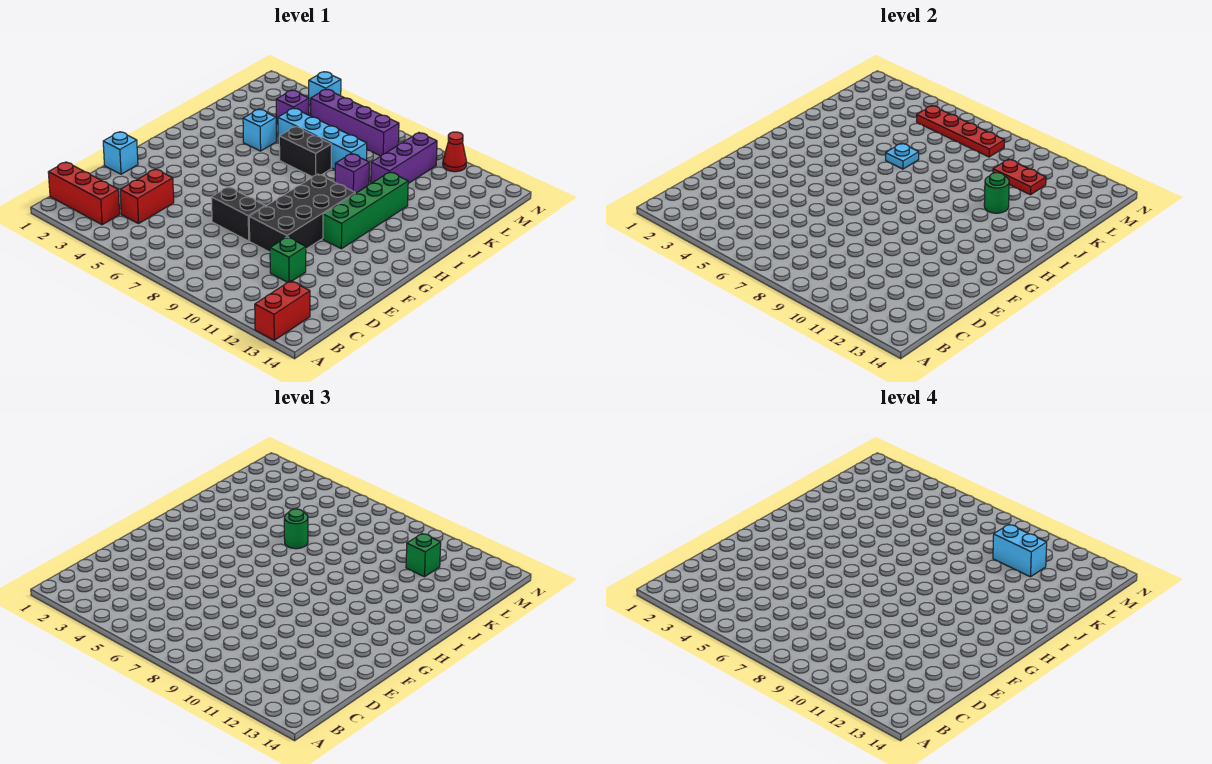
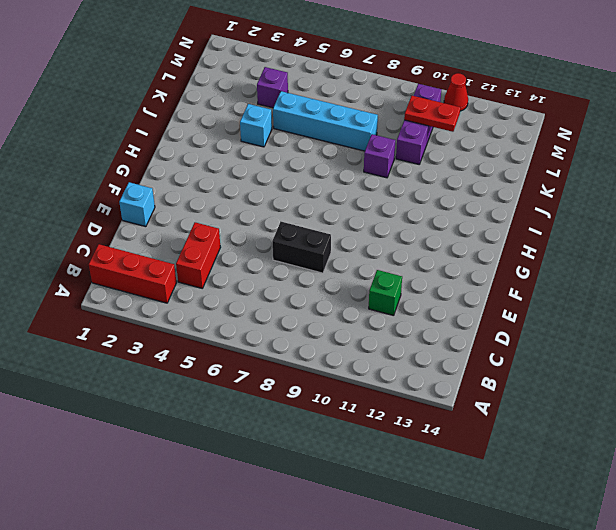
none -> red 1x2 brick [255,281,310,340]
none -> black 2x4 brick [249,174,355,252]
none -> green 1x4 brick [323,172,408,249]

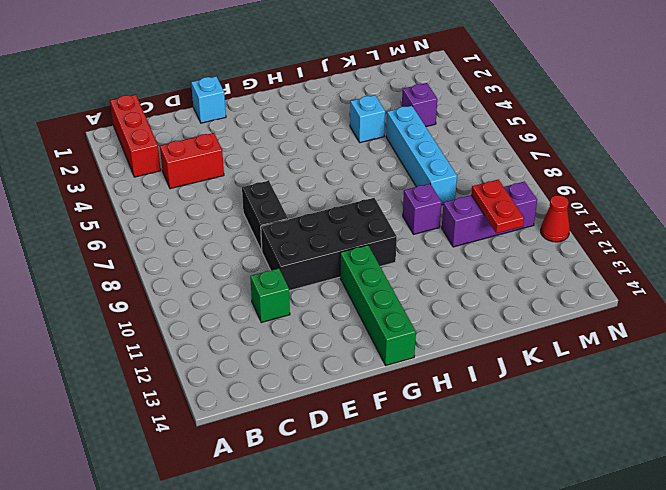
green 1x4 brick [340,245,416,365] -> green 1x4 brick turned to [323,172,408,249]
none -> red 1x2 brick [255,281,310,340]
none -> black 1x2 brick [279,127,332,177]
none -> purple 1x4 brick [310,89,399,156]

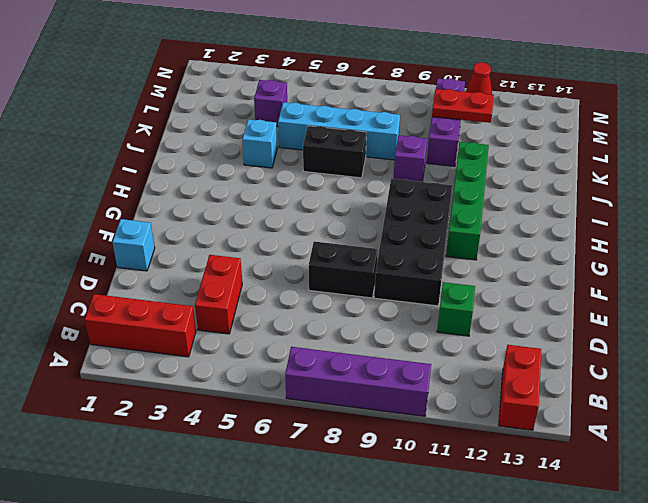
purple 1x4 brick [285,347,431,416] -> purple 1x4 brick moved to [310,89,399,156]
none -> cyan 1x1 brick [309,72,341,105]
none -> cyan 1x1 plate [886,143,919,169]
none -> green 1x1 round brick [984,173,1009,213]

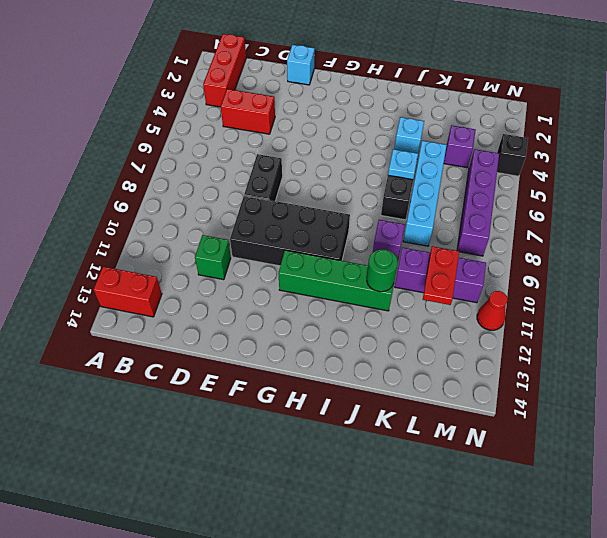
black 1x1 brick [497,134,528,176] -> cyan 1x1 brick [309,72,341,105]
none -> red 1x4 plate [917,106,1005,157]
none -> green 1x1 round brick [284,509,308,549]
none -> green 1x1 brick [406,534,441,577]

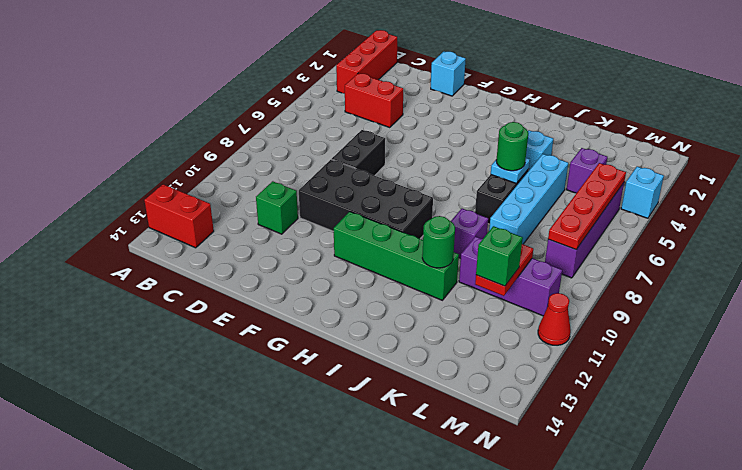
none -> cyan 1x2 brick [993,525,1047,577]

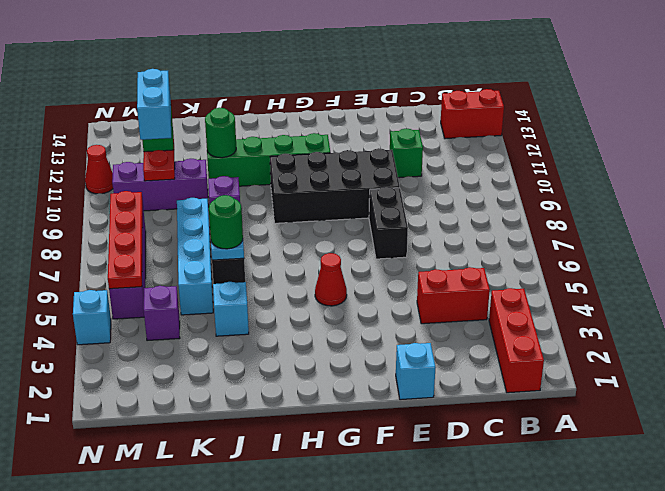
red 1x1 cone [315,253,347,306] -> none

